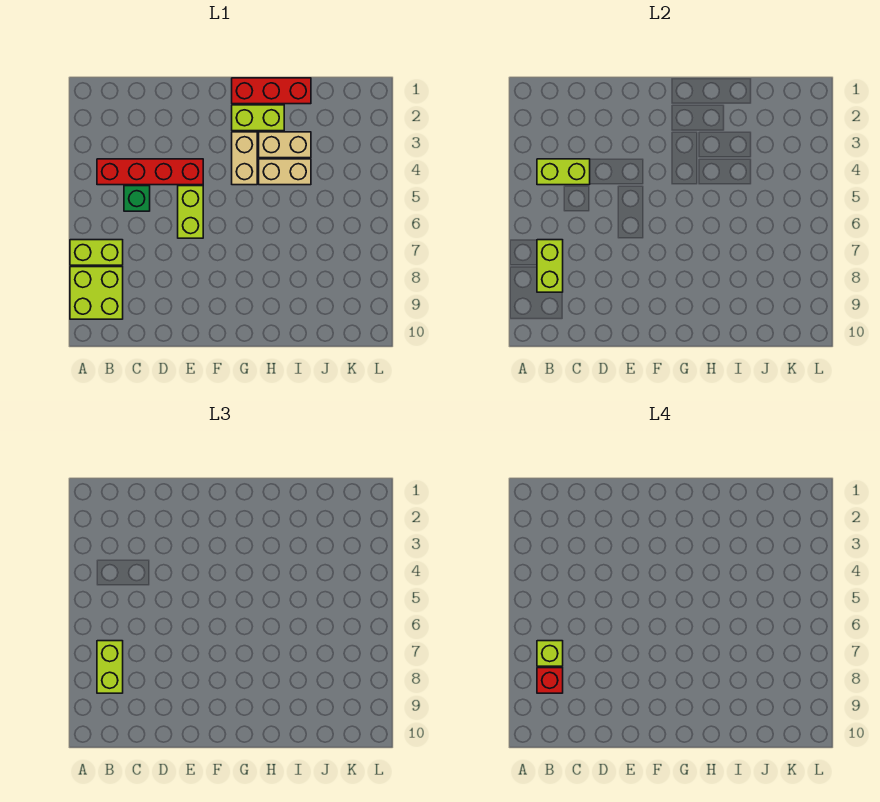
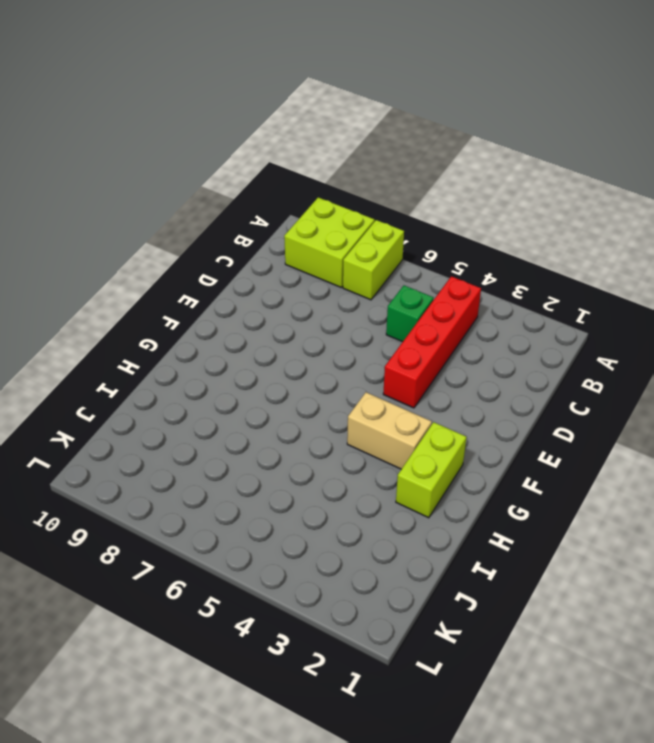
none -> lime 1x2 brick [178,186,203,238]
none -> red 1x3 brick [232,78,311,104]
none -> tan 1x2 brick [259,132,311,158]

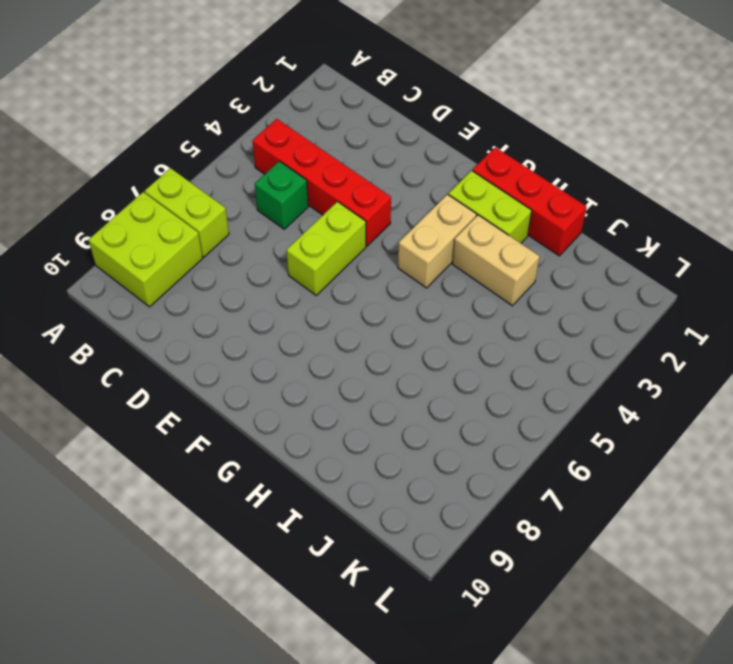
none -> tan 1x2 brick [259,159,311,185]
none -> lime 1x2 brick [537,159,590,185]
none -> lime 1x2 brick [537,240,563,292]

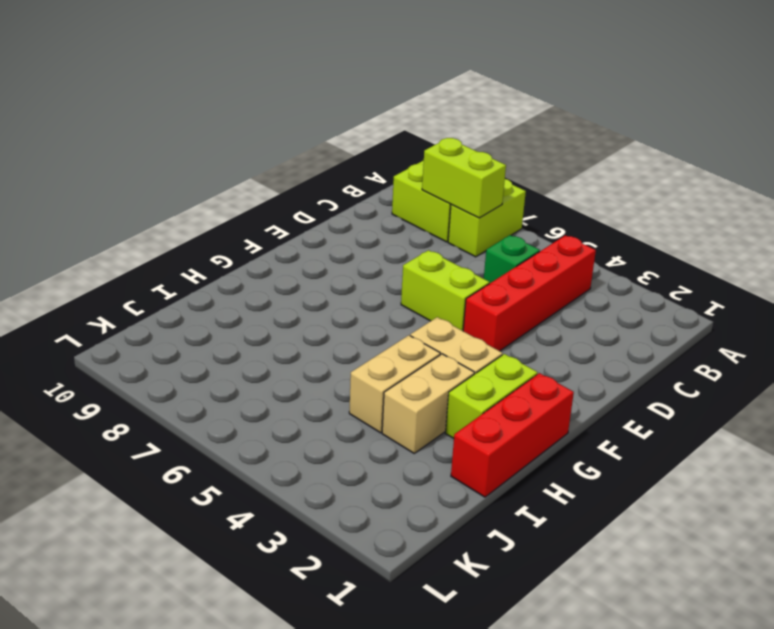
none -> lime 1x2 brick [537,159,590,185]
none -> lime 1x2 brick [97,641,123,693]
none -> lime 1x1 brick [537,641,563,666]

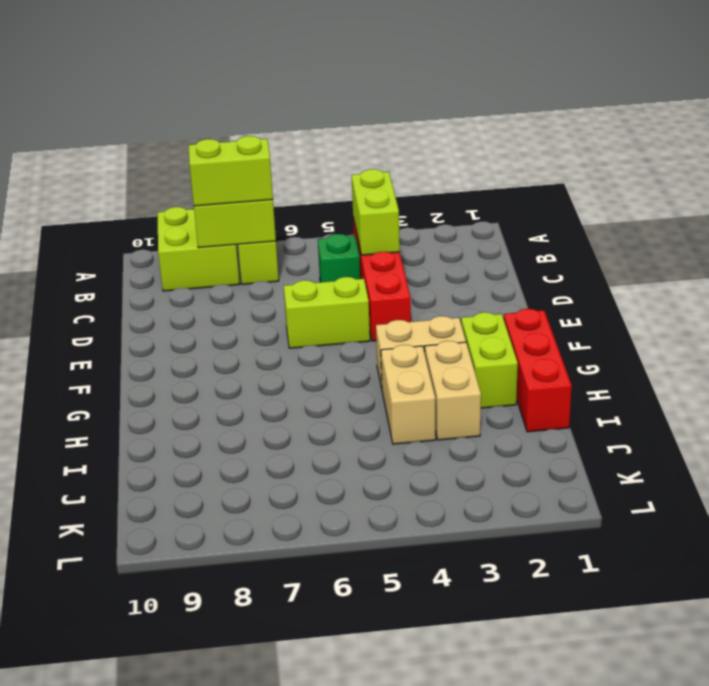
none -> lime 1x1 brick [537,641,563,666]
none -> red 1x1 brick [537,668,563,693]

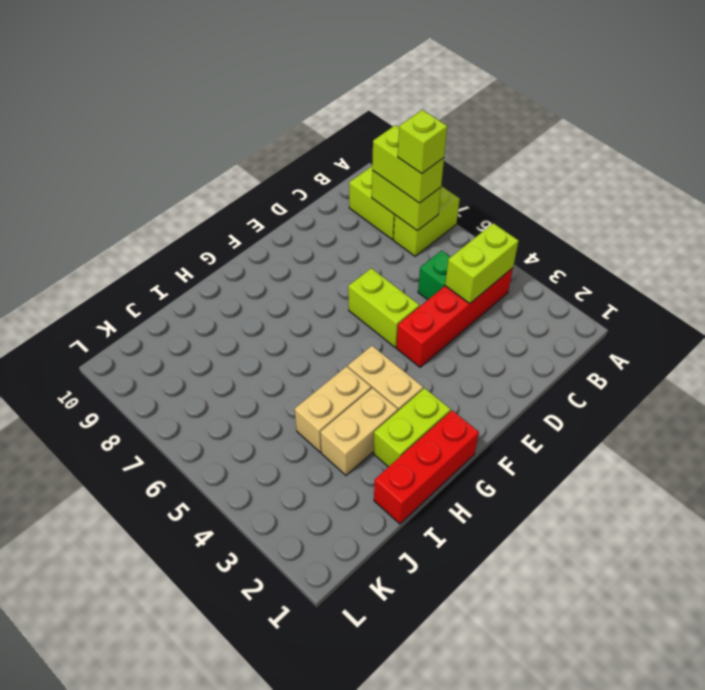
none -> red 1x1 brick [537,668,563,693]

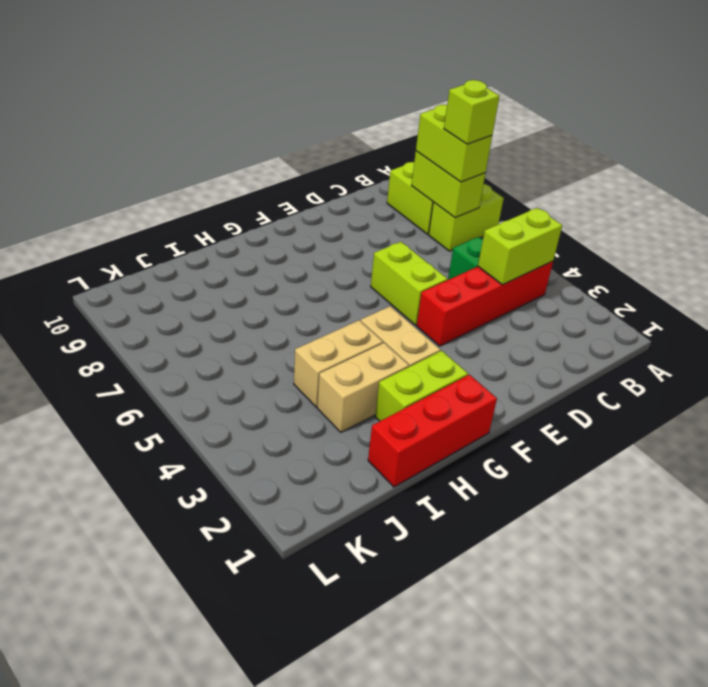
none -> red 1x1 brick [537,668,563,693]

